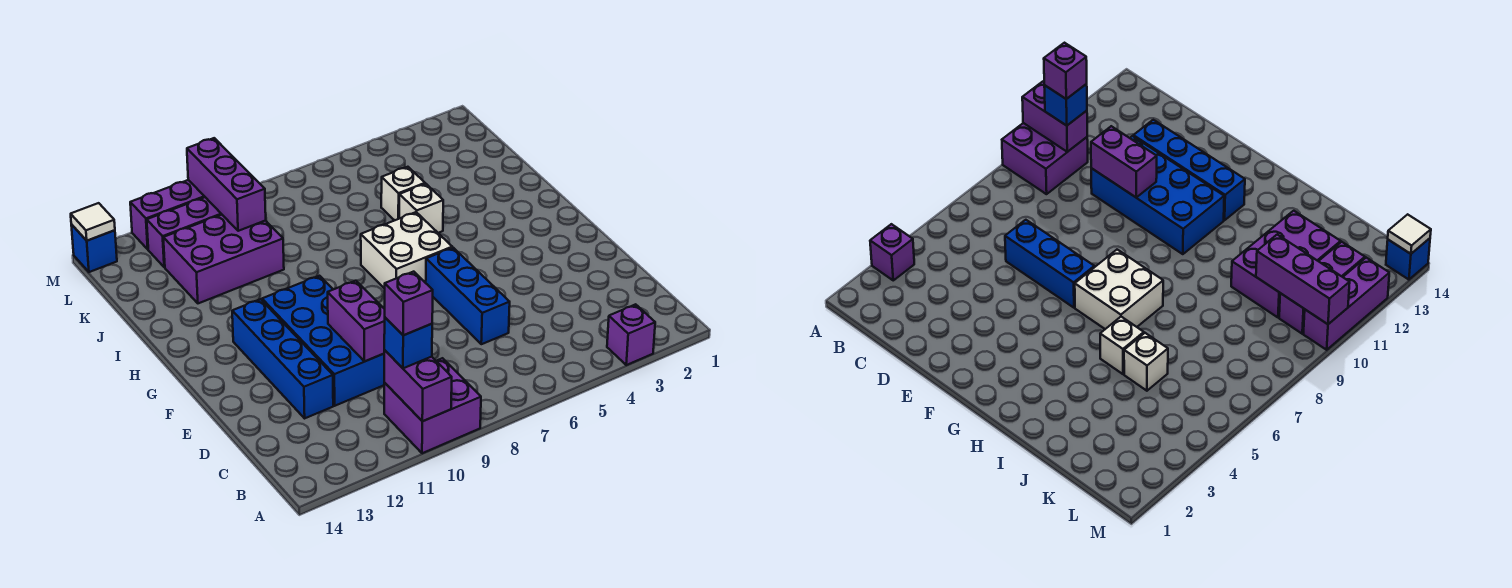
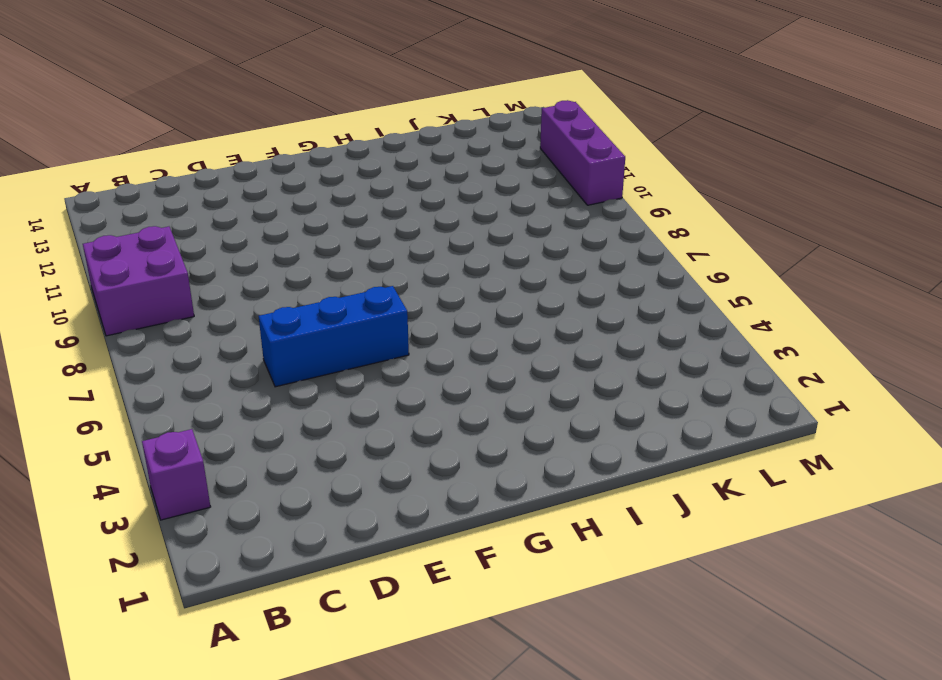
none -> blue 2x4 brick [262,276,384,406]
none -> blue 1x4 brick [232,299,333,418]
none -> white 2x2 brick [361,212,452,289]

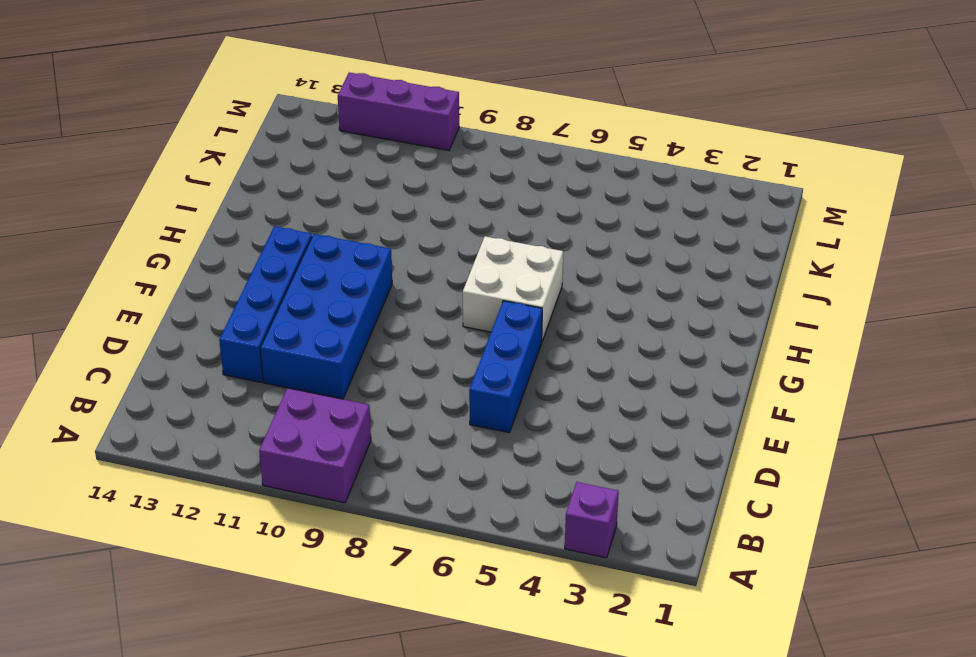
none -> white 1x1 brick [399,184,443,233]
none -> white 1x1 brick [381,167,425,220]
none -> purple 2x3 brick [163,215,284,303]

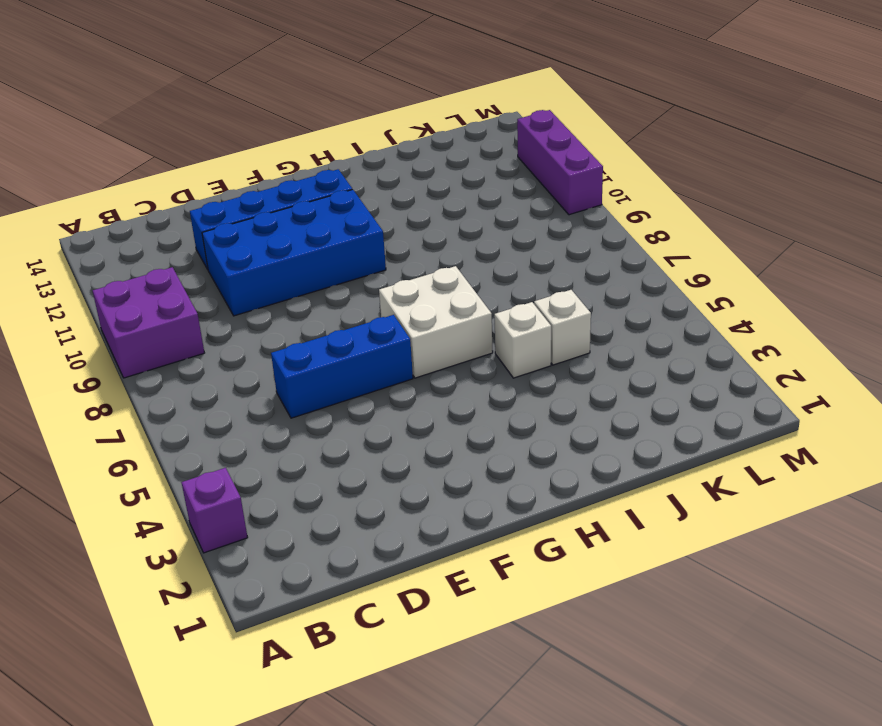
none -> purple 2x3 brick [163,215,284,303]
none -> purple 1x3 brick [147,197,222,267]
none -> blue 1x1 brick [71,224,117,272]

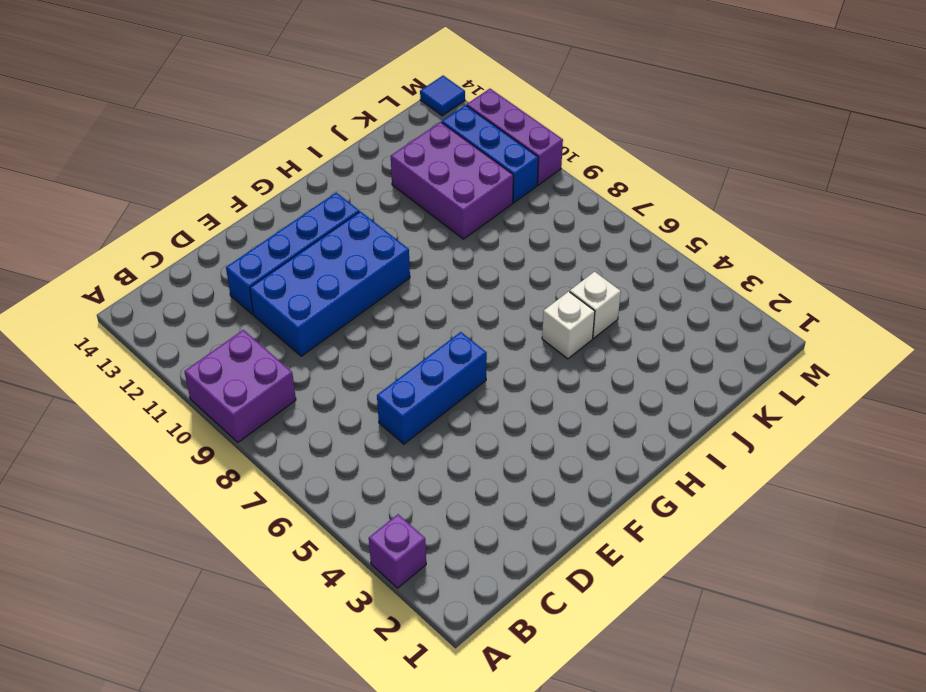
blue 1x3 brick [442,105,538,203] -> purple 1x3 brick [147,197,222,267]
blue 1x1 tile [420,76,465,116] -> blue 1x1 brick [71,224,117,272]
none -> white 2x2 brick [361,212,452,289]
none -> purple 1x2 brick [384,350,452,421]
none -> purple 1x2 brick [328,281,385,362]

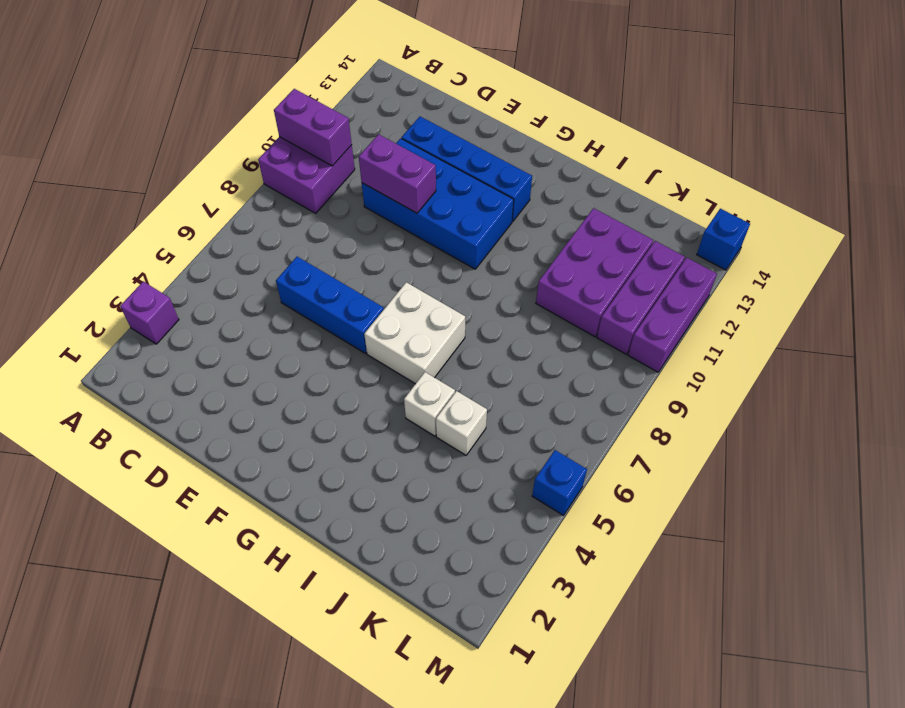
blue 1x1 brick [532,450,587,515] -> blue 1x1 brick moved to [384,318,432,368]
none -> purple 1x3 brick [187,138,266,231]
none -> white 1x1 tile [71,203,115,241]
none -> purple 1x1 brick [385,272,433,335]

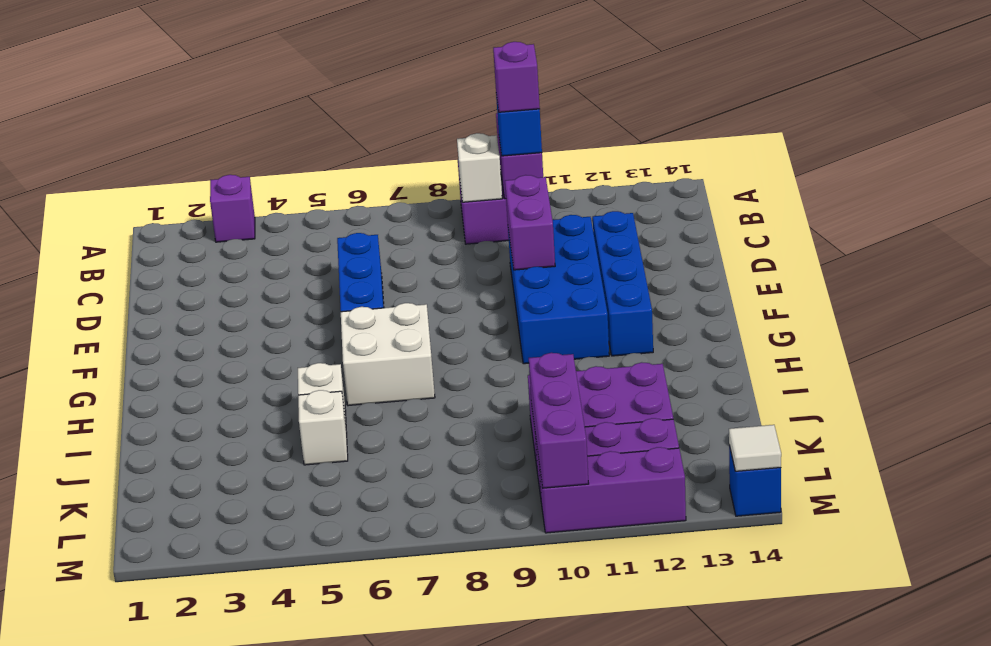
white 1x1 brick [457,133,502,202] -> none

